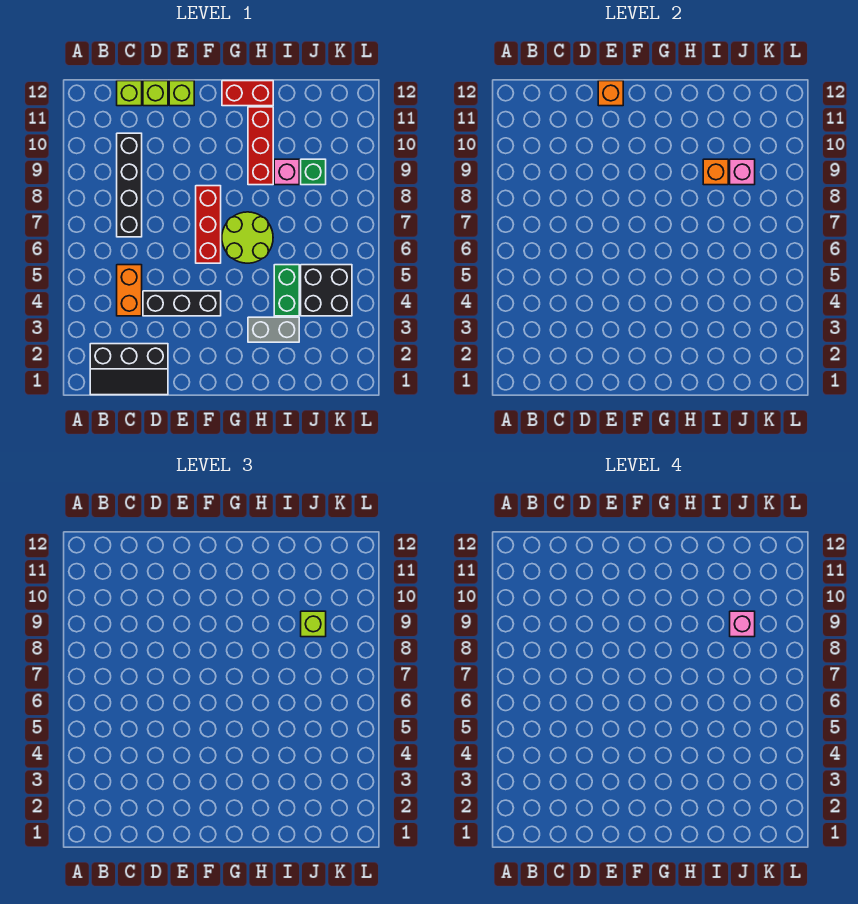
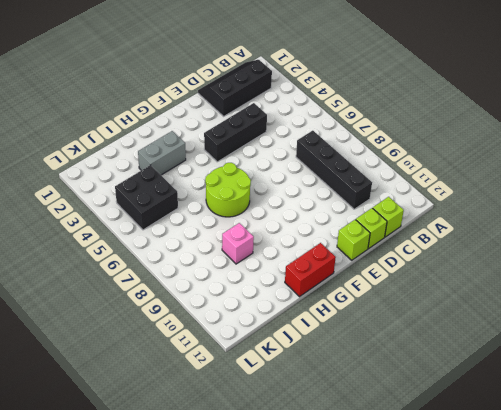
none -> orange 1x2 brick [117,265,142,316]
none -> red 1x3 brick [196,186,221,263]
none -> red 1x3 brick [248,107,273,185]

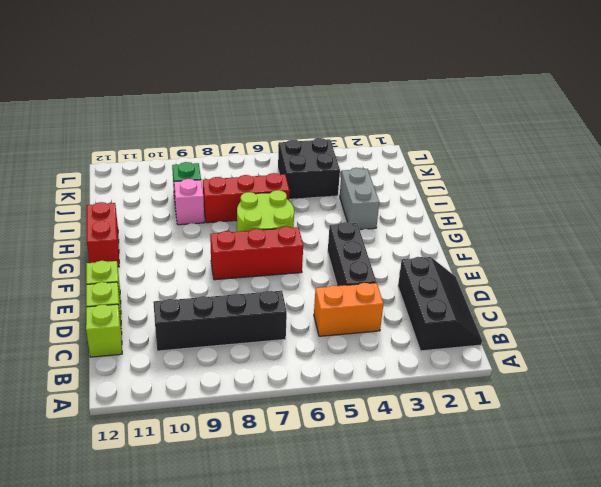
red 1x3 brick [203,173,289,223] -> red 1x3 brick moved to [248,107,273,185]
none -> green 1x2 brick [274,265,299,316]
none -> orange 1x1 brick [598,81,623,106]
none -> orange 1x1 brick [703,159,728,185]

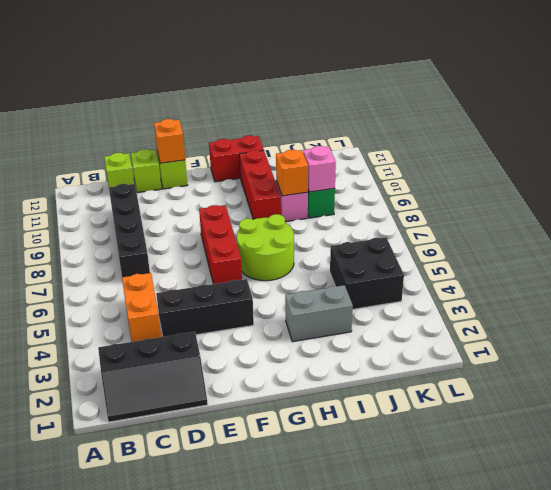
none -> green 1x2 brick [274,265,299,316]
none -> lime 1x1 brick [301,611,326,637]
none -> pink 1x1 brick [730,611,755,637]

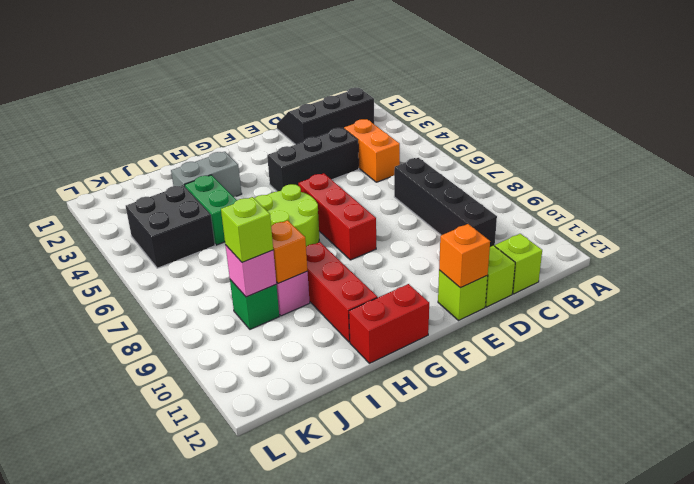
none -> pink 1x1 brick [730,611,755,637]

